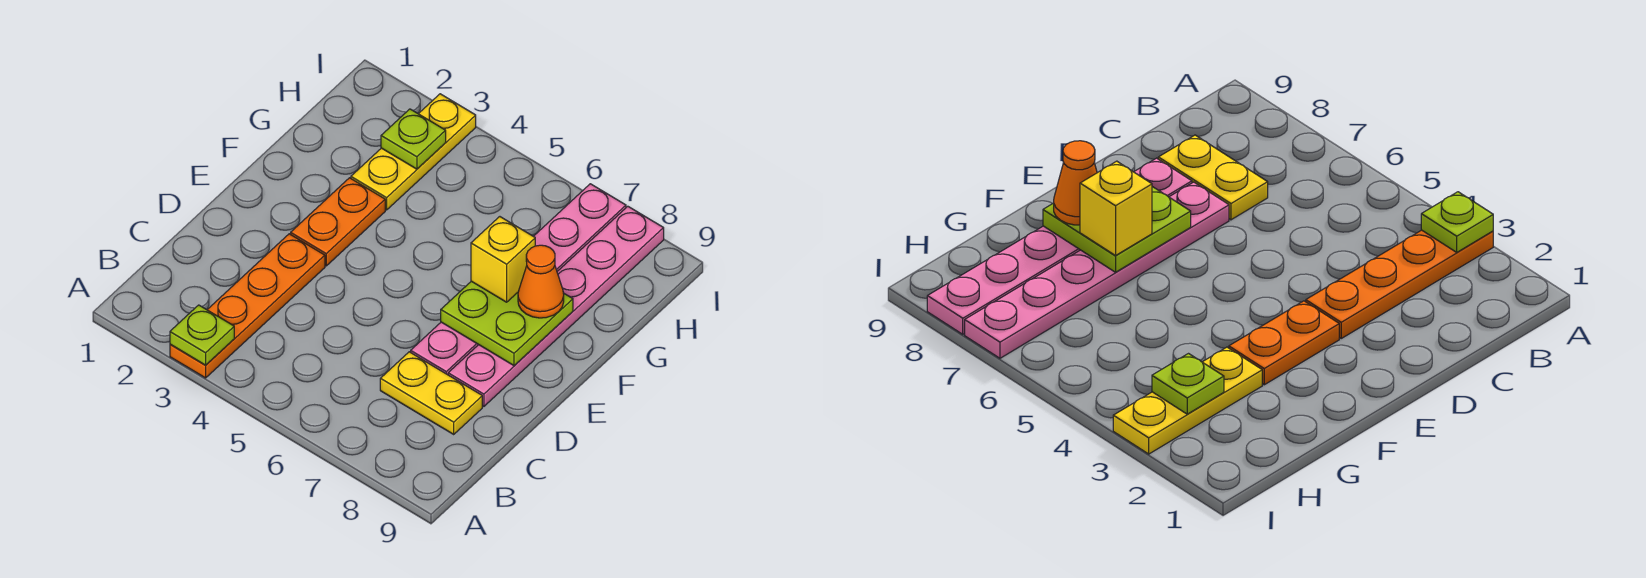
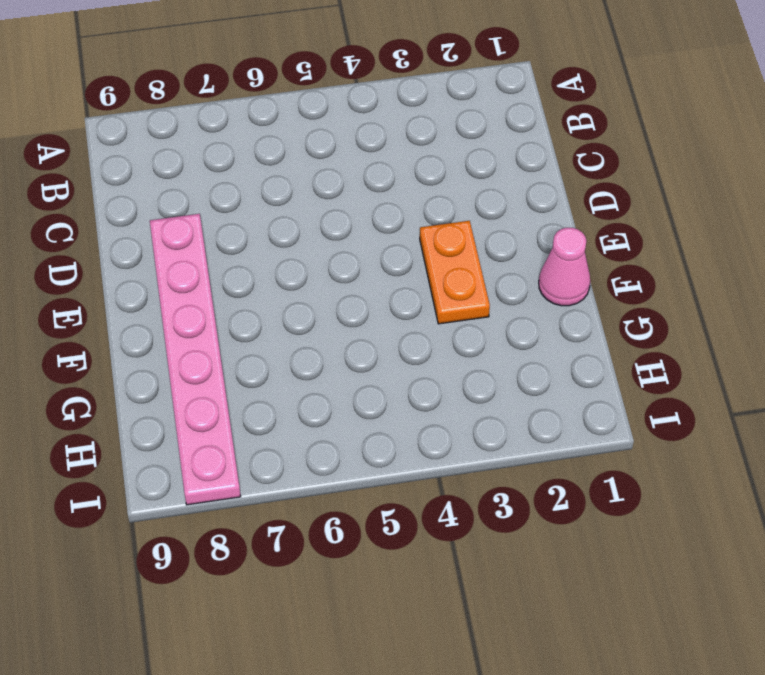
pink 1x1 cone [539,228,590,306] -> none
none -> orange 1x4 plate [170,234,325,378]
none -> yellow 1x2 plate [380,352,482,434]

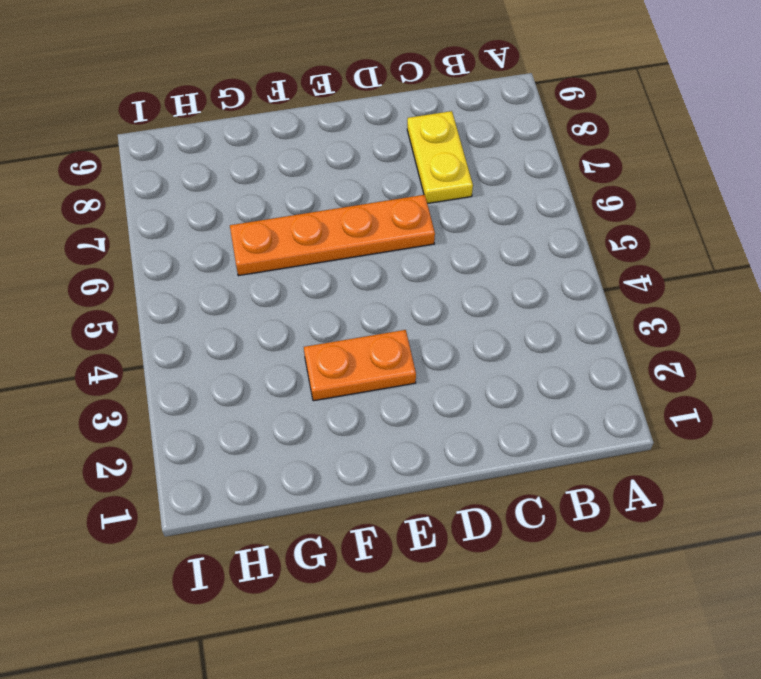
orange 1x4 plate [230,195,435,276] -> orange 1x4 plate moved to [170,234,325,378]
none -> pink 1x6 plate [411,184,626,375]
none -> pink 1x6 plate [448,206,664,406]

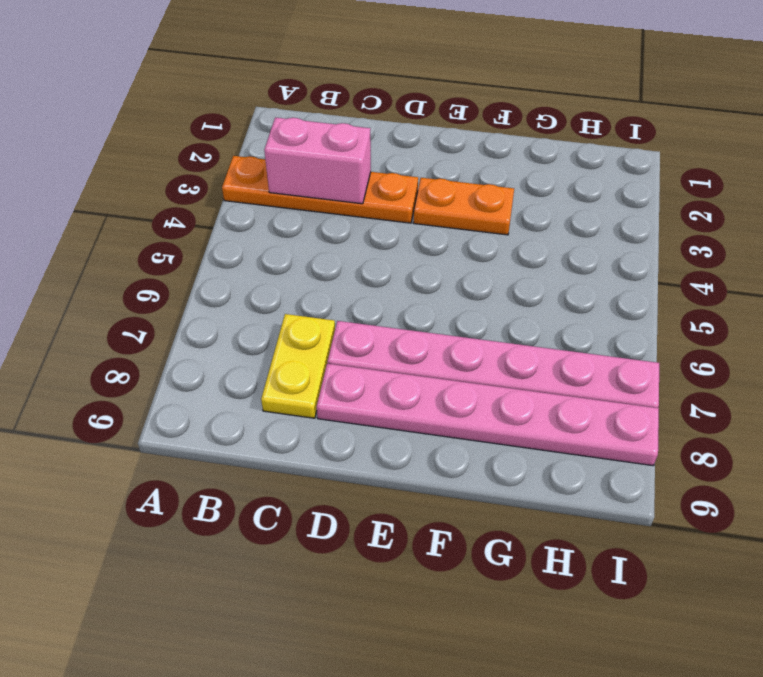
pink 1x2 brick [264,117,371,204] -> none
none -> yellow 1x3 plate [351,94,476,210]
none -> lime 1x1 plate [170,305,234,365]

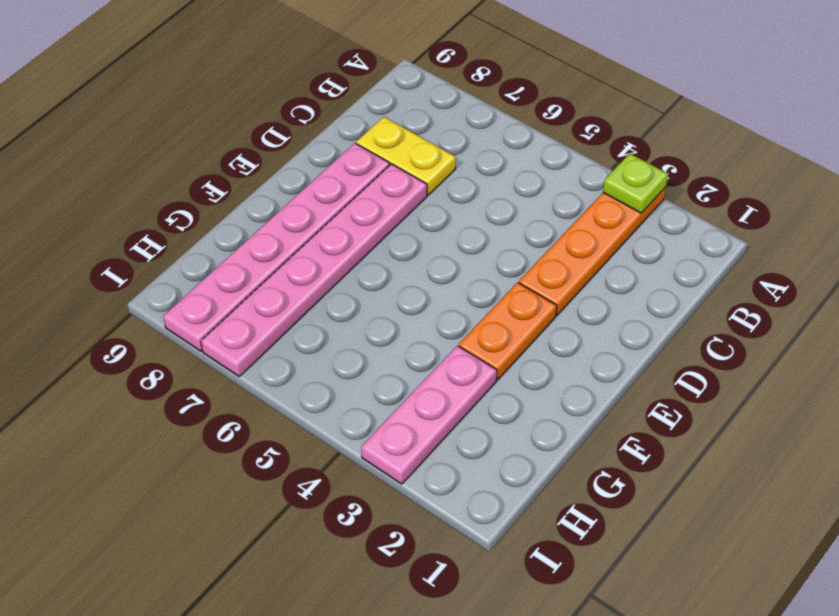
pink 1x3 plate [361,346,497,484] -> yellow 1x3 plate [351,94,476,210]
none -> lime 2x2 plate [441,281,573,366]
none -> lime 1x1 plate [381,109,446,169]

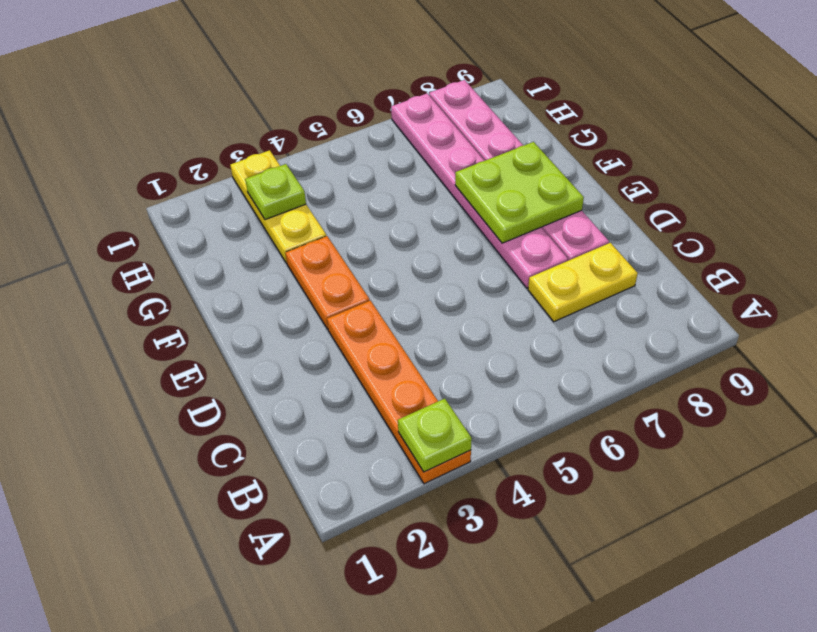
none -> yellow 1x1 brick [471,217,535,302]
none -> orange 1x1 cone [518,245,564,318]

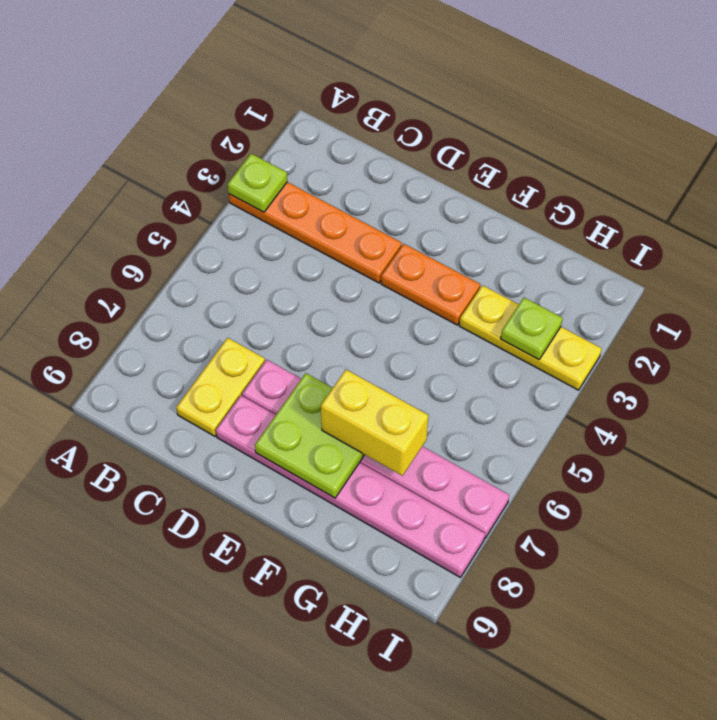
yellow 1x2 brick [321,370,428,476] -> yellow 1x1 brick [471,217,535,302]
none -> orange 1x1 cone [518,245,564,318]

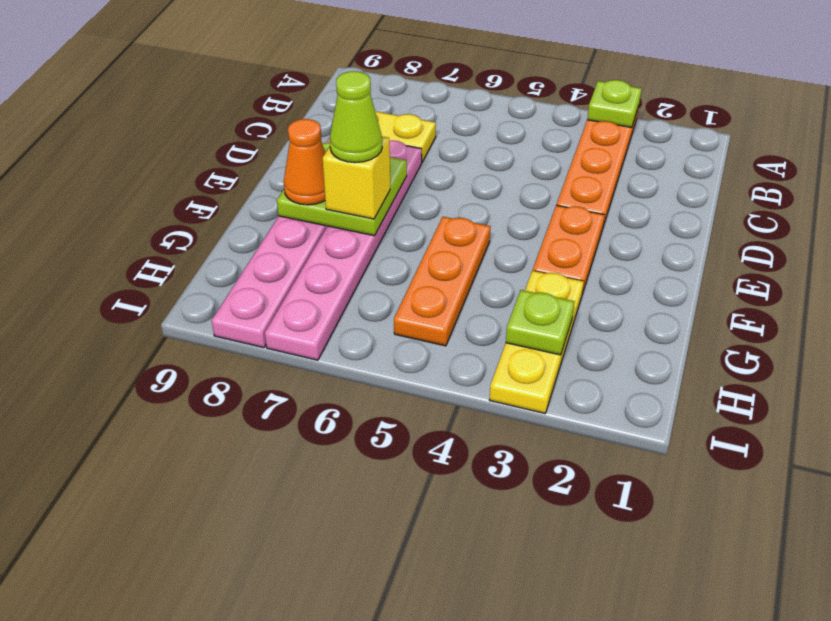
orange 1x3 plate [394,217,491,346] -> none
lime 1x1 cone [330,71,382,163] -> none

